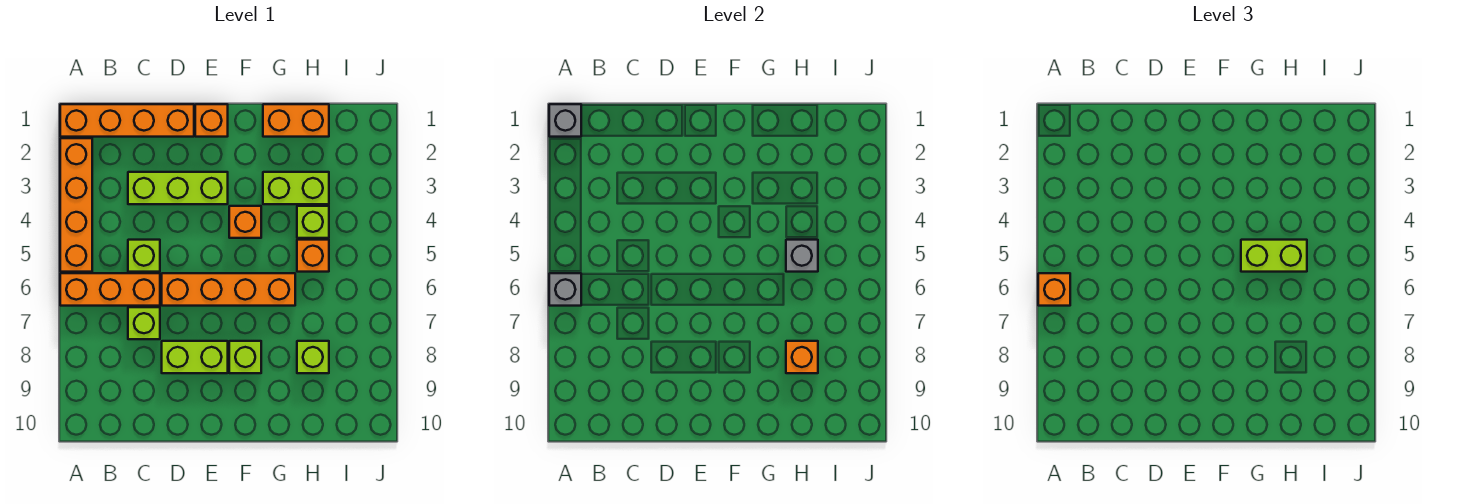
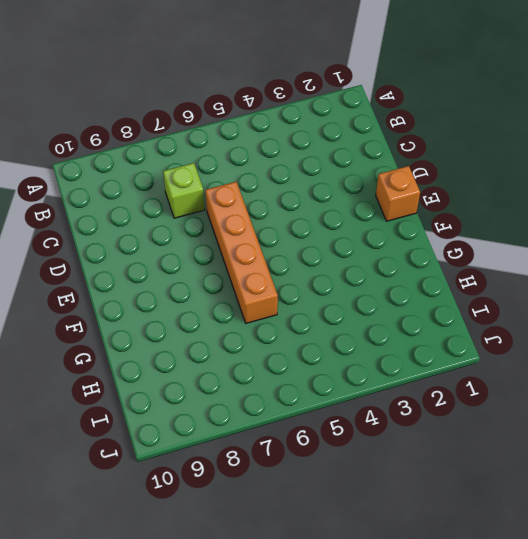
none -> orange 1x4 brick [60,104,194,137]
none -> orange 1x4 brick [60,138,92,272]
none -> orange 1x3 brick [60,273,160,306]

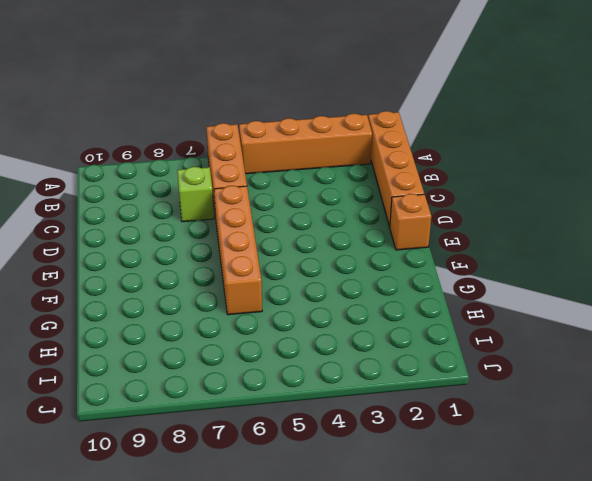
none -> lime 1x3 brick [128,172,228,204]
none -> lime 1x1 brick [128,240,160,272]
none -> lime 1x2 brick [162,341,228,373]

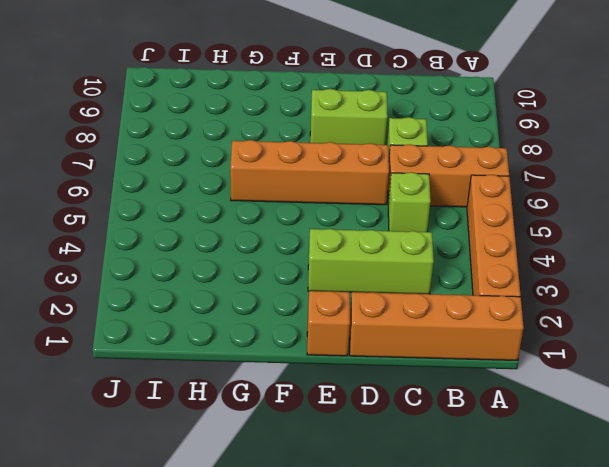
none -> orange 1x1 brick [229,206,261,238]
none -> lime 1x1 brick [229,341,261,373]
none -> orange 1x2 brick [263,104,329,137]

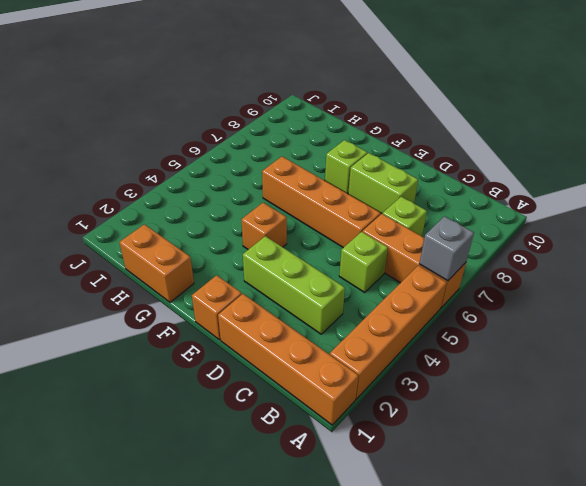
none -> lime 1x2 brick [263,172,329,204]
none -> lime 1x1 brick [297,206,329,238]
none -> orange 1x1 brick [297,240,329,272]

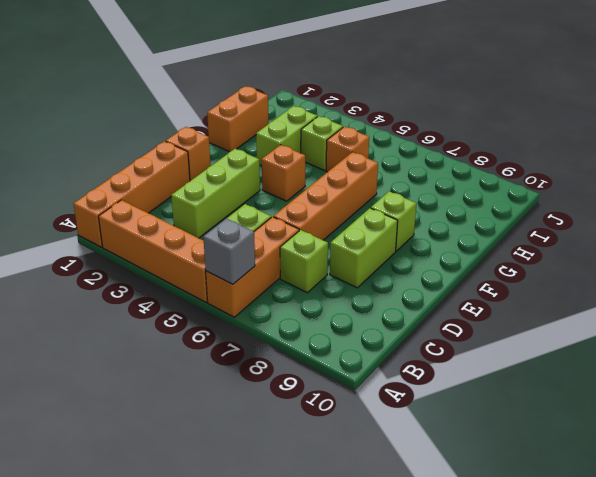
none -> lime 1x1 brick [297,341,329,373]
none -> grey 1x1 brick [549,104,581,137]
none -> grey 1x1 brick [786,240,818,272]

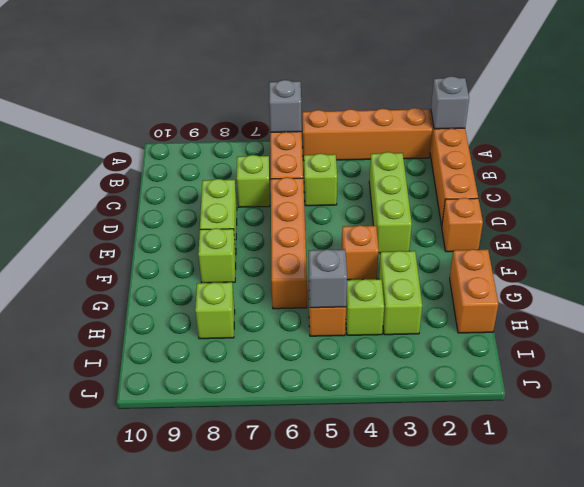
none -> orange 1x1 brick [786,341,818,373]
none -> orange 1x1 brick [1038,273,1070,306]
none -> lime 1x2 brick [1241,240,1307,272]

